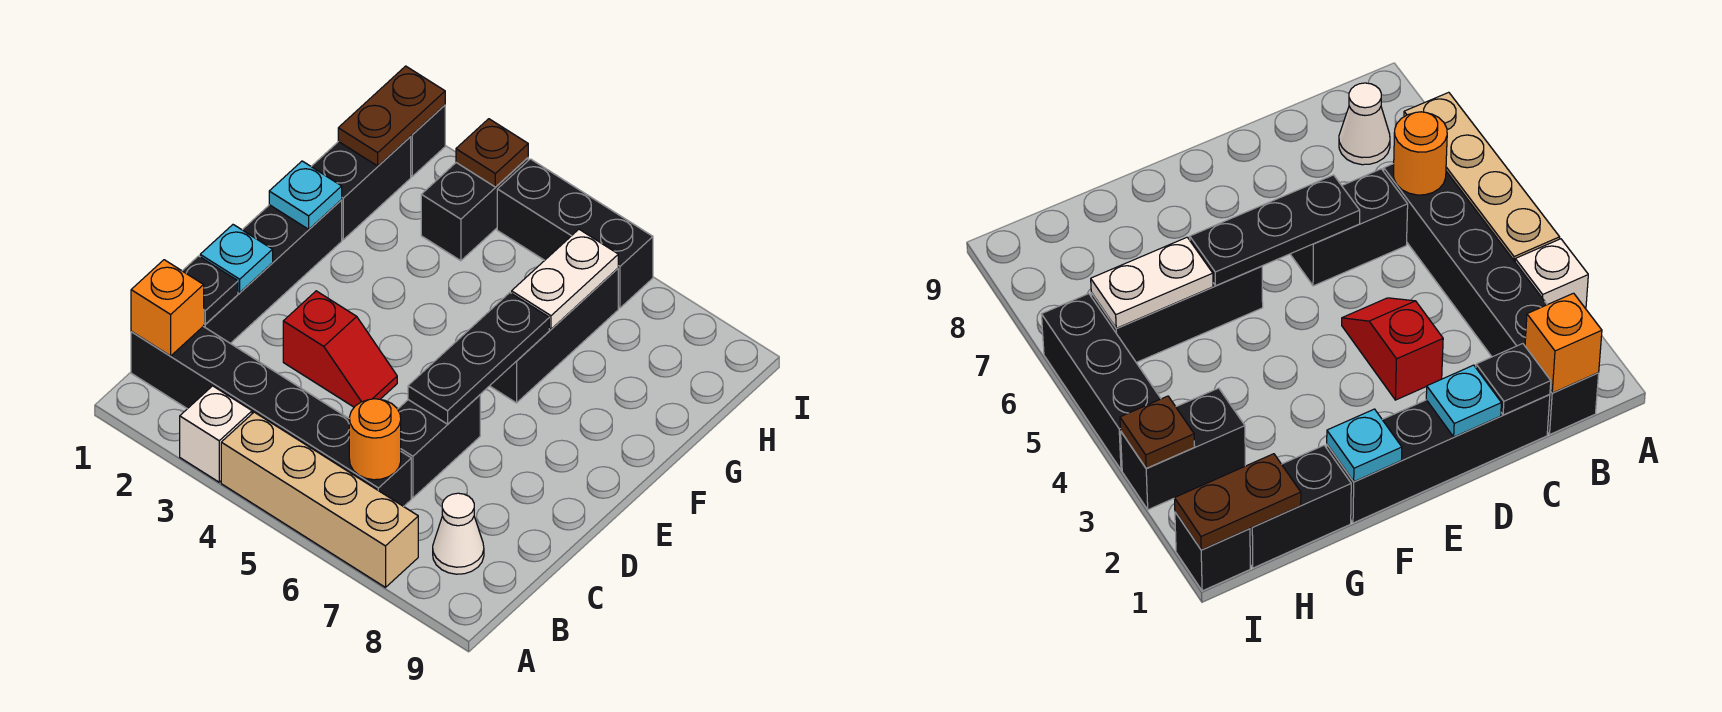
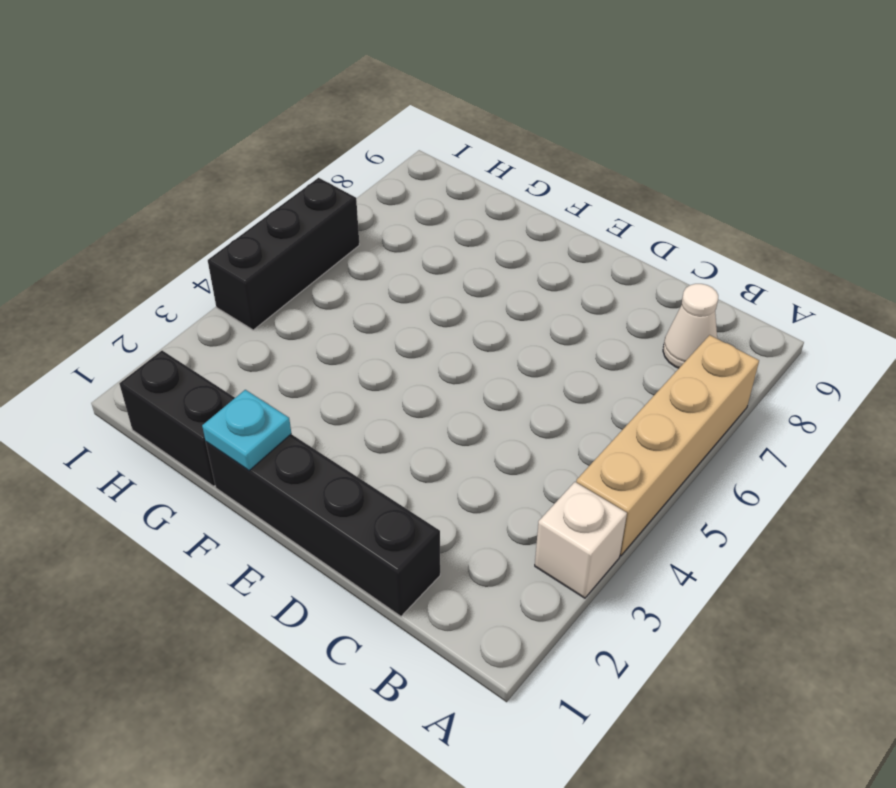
none -> black 1x6 brick [131,326,411,507]
none -> black 1x2 brick [398,395,480,498]
none -> red 1x2 slope [283,291,397,407]

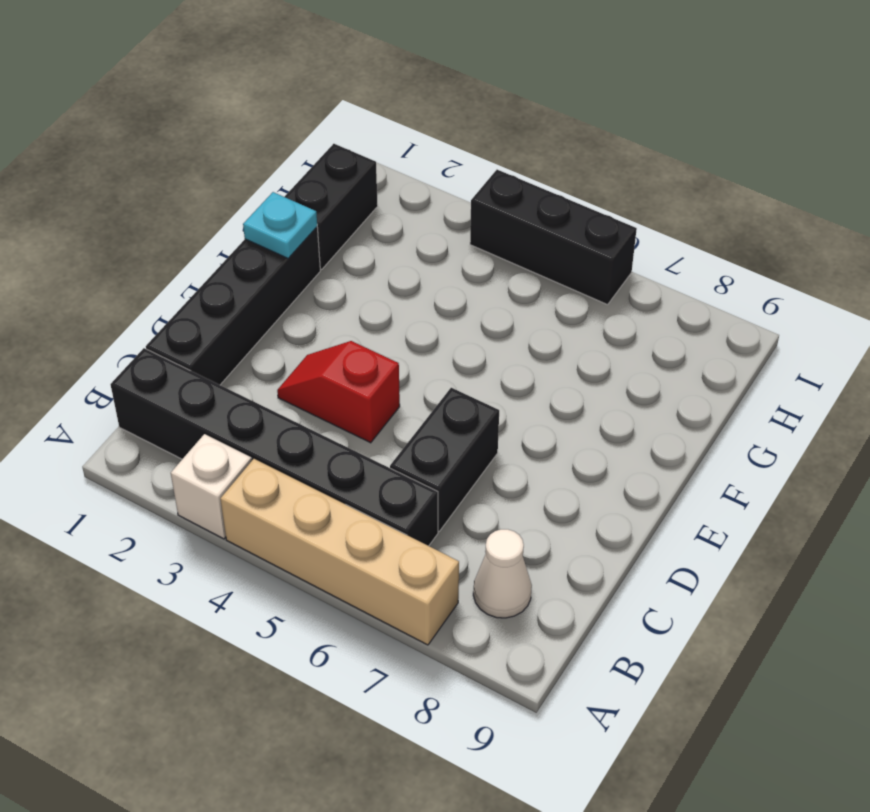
red 1x2 slope [277,341,400,443] -> red 1x2 slope turned to [283,291,397,407]
none -> black 1x3 brick [490,269,618,403]
none -> black 1x2 brick [421,158,528,261]
none -> black 1x1 brick [410,105,445,176]

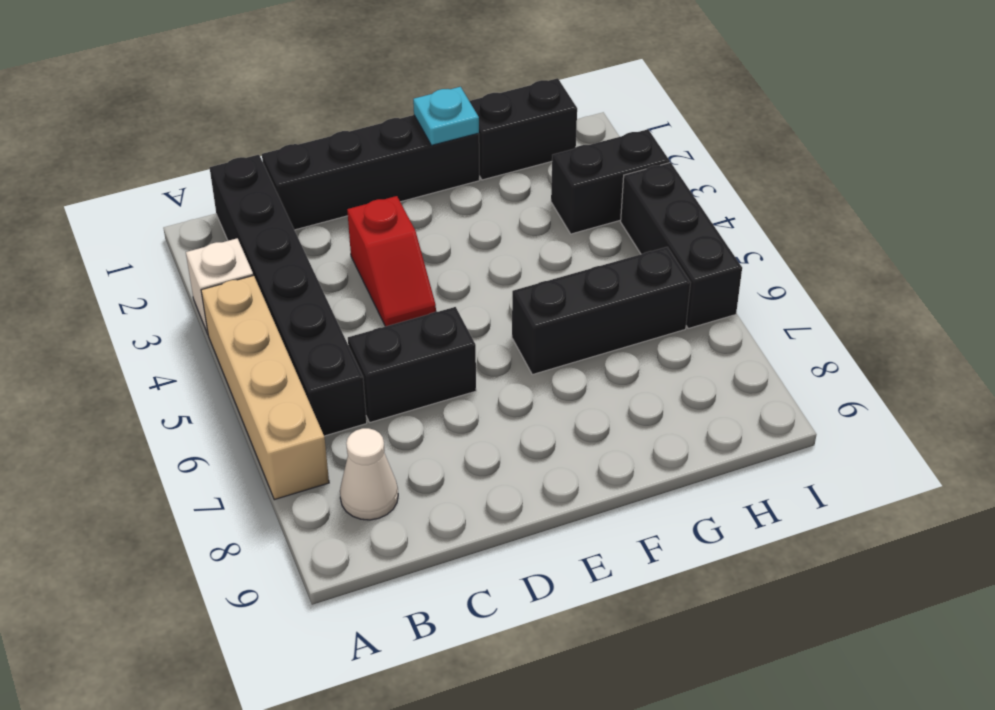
none -> black 1x1 brick [410,105,445,176]
none -> orange 1x1 brick [131,260,204,356]
none -> orange 1x1 round brick [349,399,401,480]

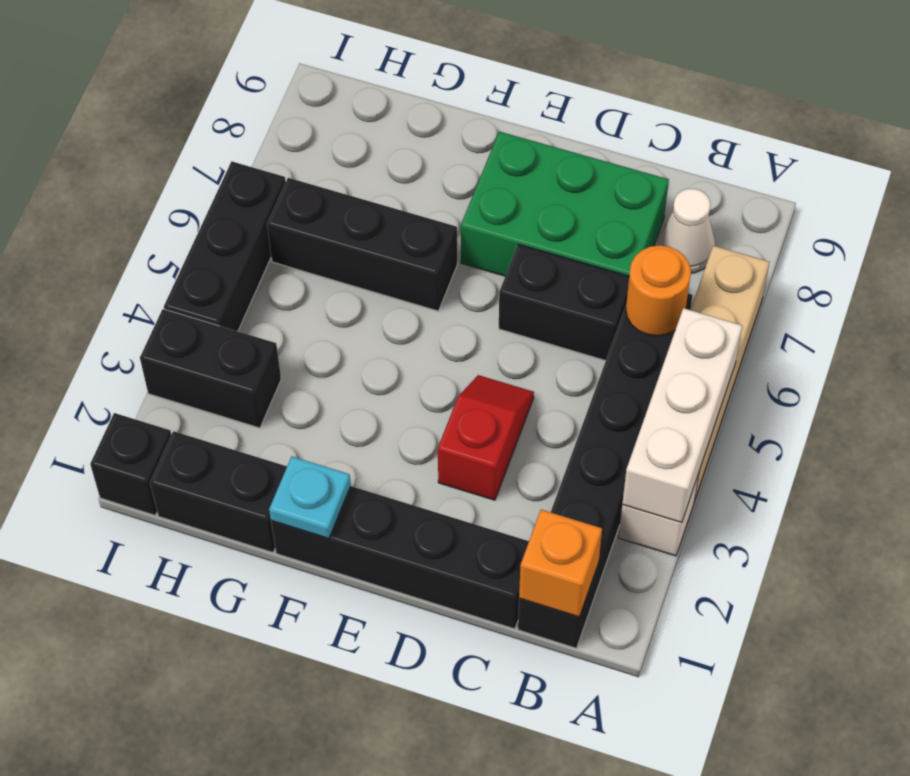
white 1x3 brick [622,308,742,523] -> none
green 2x3 brick [461,131,669,276] -> none
none -> black 1x1 plate [183,256,238,324]
none -> cyan 1x1 plate [200,225,273,293]
none -> black 1x3 plate [408,293,549,424]

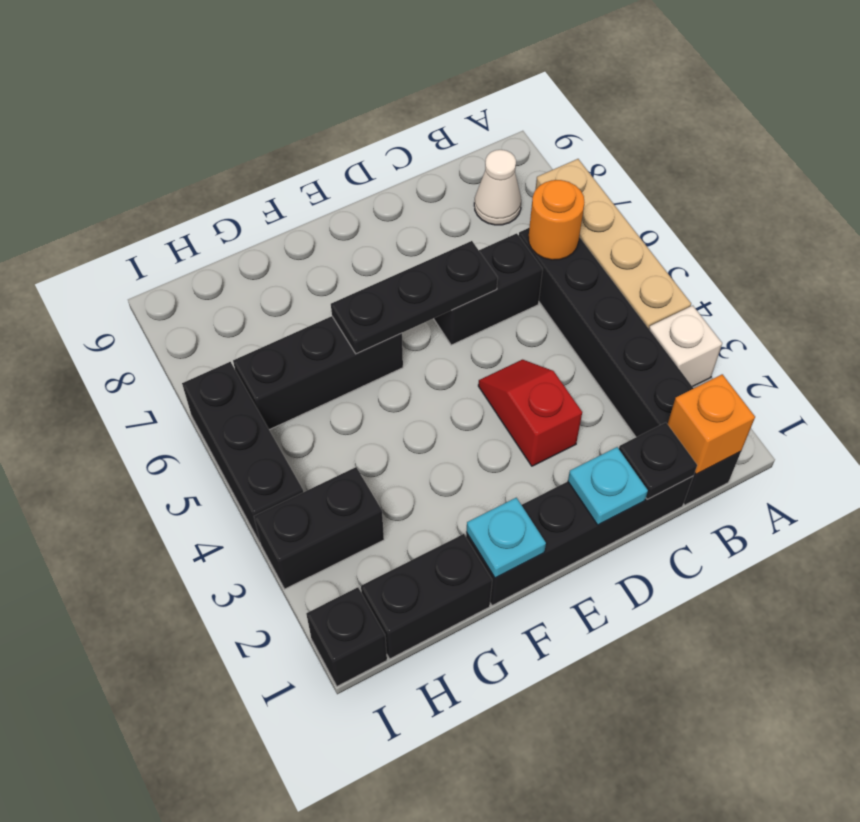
none -> white 1x2 plate [512,229,618,329]
none -> brown 1x2 plate [338,66,445,166]
none -> brown 1x1 plate [456,119,528,187]

